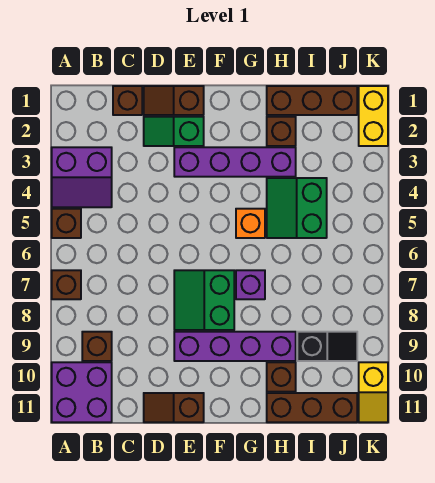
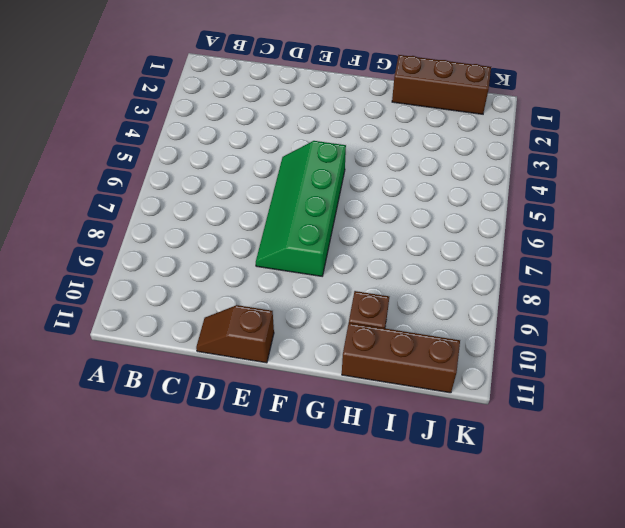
green 2x4 slope [256,141,346,276] -> green 2x2 slope [174,270,234,330]
none -> purple 2x2 slope [52,147,112,207]
none -> brown 1x1 brick [52,209,81,238]
none -> brown 1x1 brick [52,270,81,299]

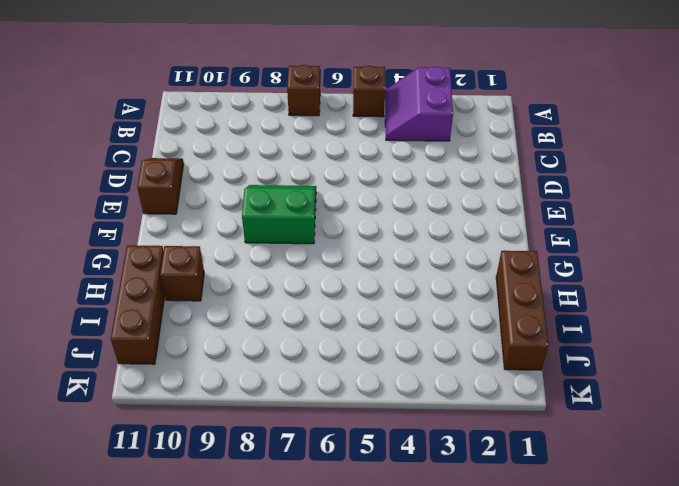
none -> purple 2x2 brick [52,362,112,422]
none -> brown 1x1 brick [82,332,112,361]
none -> brown 1x1 brick [113,86,142,115]

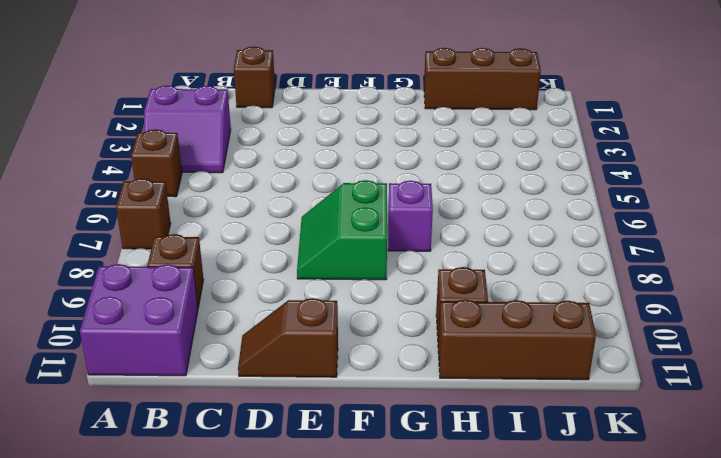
none -> brown 1x2 slope [144,86,204,115]
none -> green 1x2 slope [144,117,204,146]
none -> purple 1x4 brick [174,147,296,177]

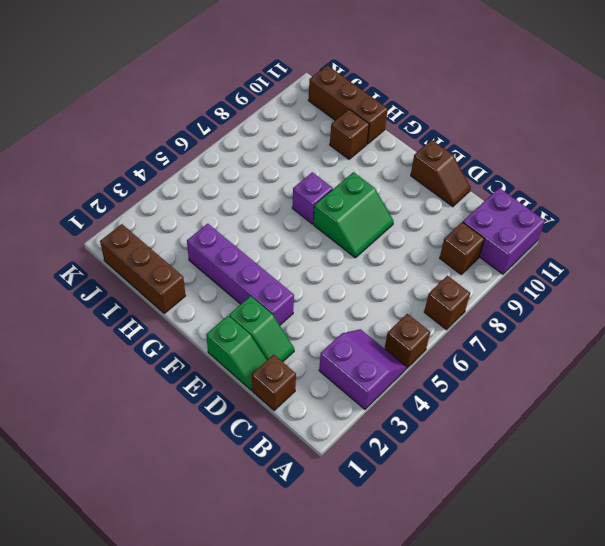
green 1x2 slope [206,316,267,390] -> brown 1x2 slope [144,86,204,115]
none -> purple 1x4 brick [174,332,296,361]
none -> orange 1x1 brick [236,209,265,238]
none -> brown 1x1 brick [267,117,296,146]

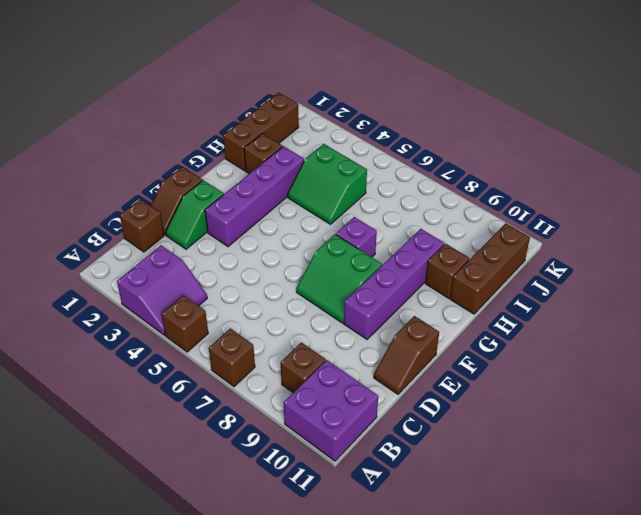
none -> orange 1x1 brick [236,209,265,238]
none -> black 1x2 slope [297,332,357,361]
none -> yellow 1x2 brick [359,86,388,146]

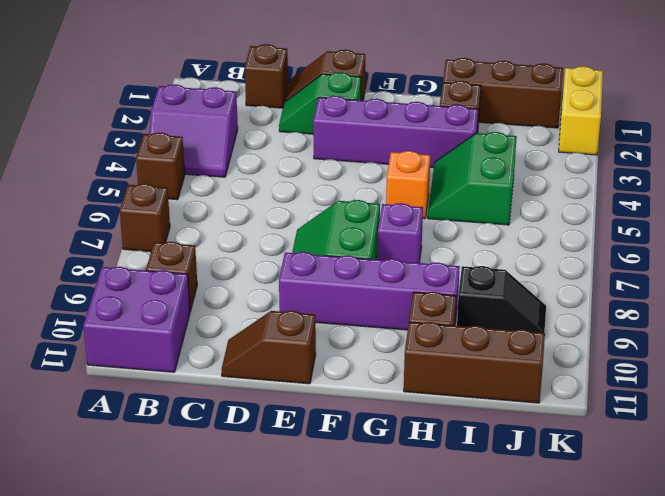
none -> yellow 1x2 slope [359,362,388,422]

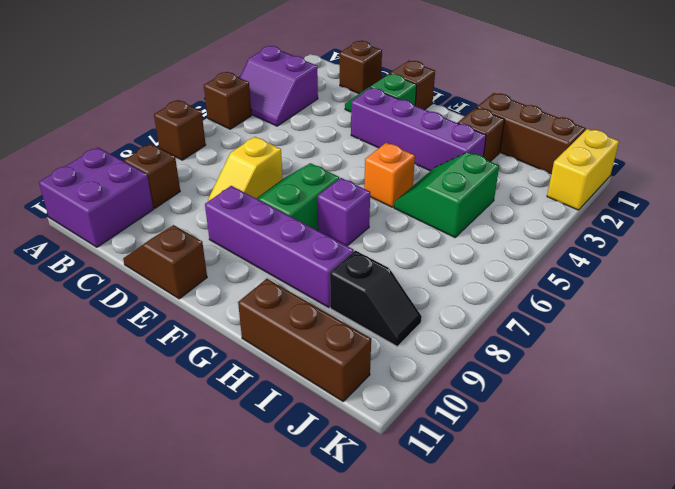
yellow 1x2 slope [208,137,283,201] -> yellow 1x2 slope moved to [359,362,388,422]
none -> brown 1x1 brick [267,362,296,392]

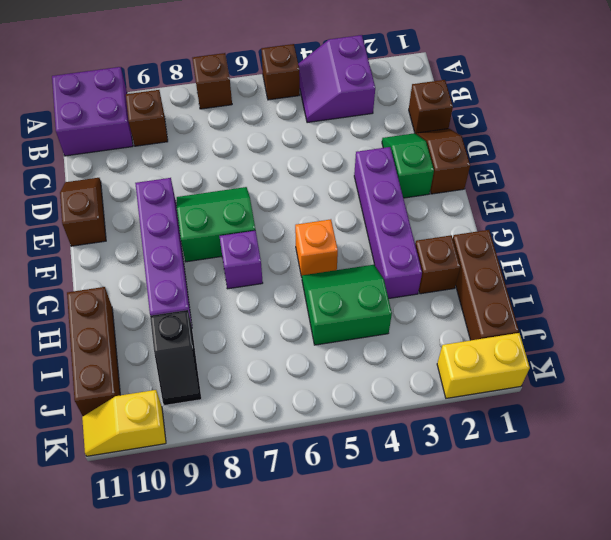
none -> brown 1x1 brick [267,362,296,392]

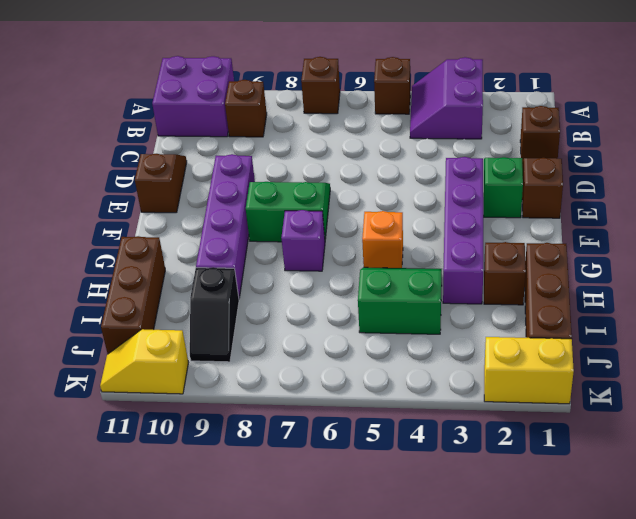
none -> brown 1x1 brick [267,362,296,392]

